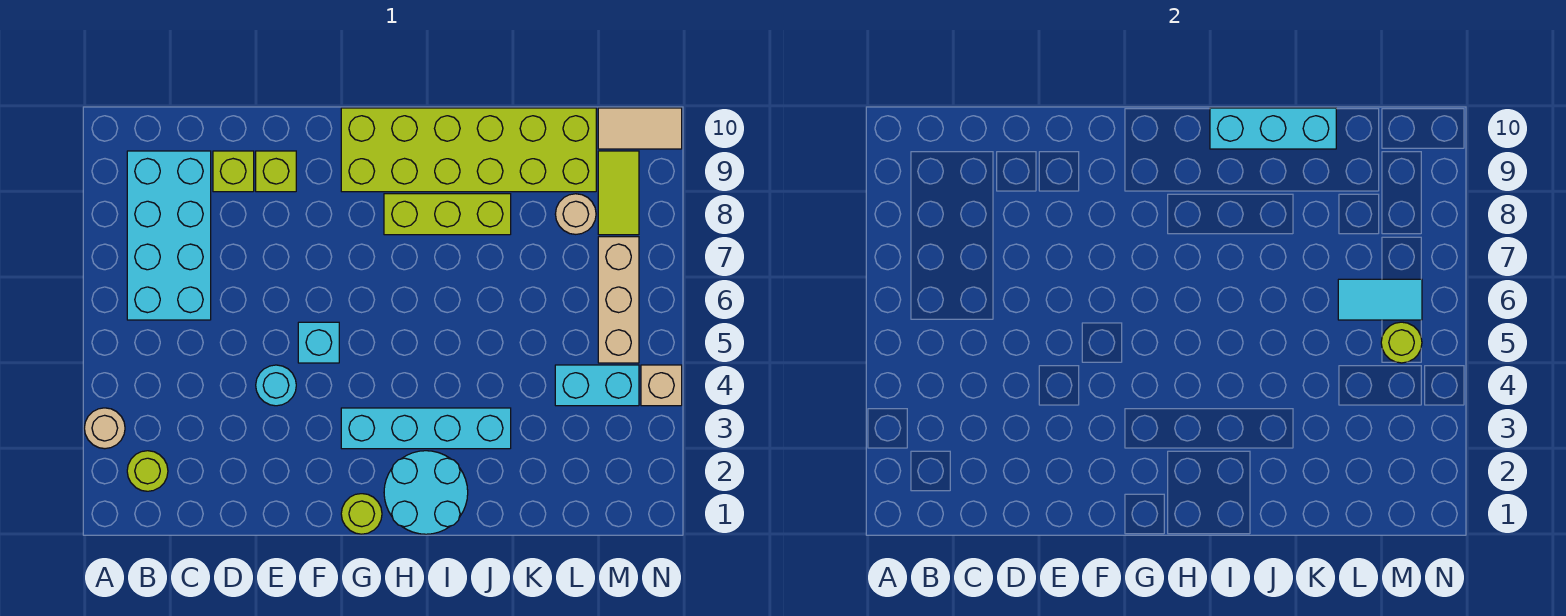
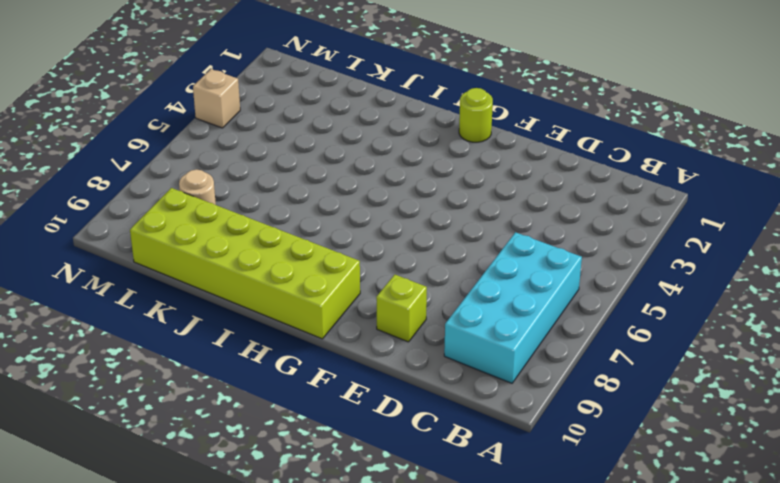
none -> tan 1x1 round brick [84,408,125,449]
none -> lime 1x1 round brick [127,451,168,491]
none -> lime 1x1 brick [213,151,254,192]

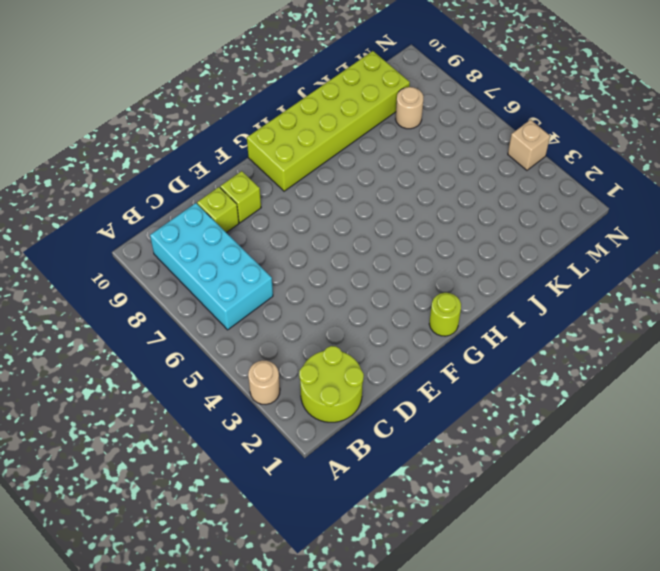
lime 2x2 round brick [299,346,364,422] -> lime 1x1 round brick [127,451,168,491]
none -> cyan 1x1 round brick [256,365,296,406]
none -> cyan 1x1 brick [298,322,339,363]
none -> cyan 1x4 brick [341,408,511,449]

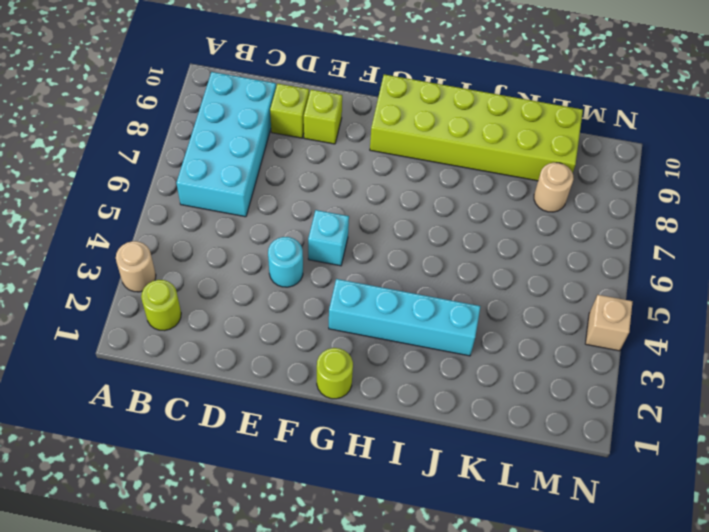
none -> cyan 2x2 round brick [384,451,468,534]
none -> lime 1x3 brick [384,194,511,235]
none -> cyan 1x2 brick [555,365,639,406]

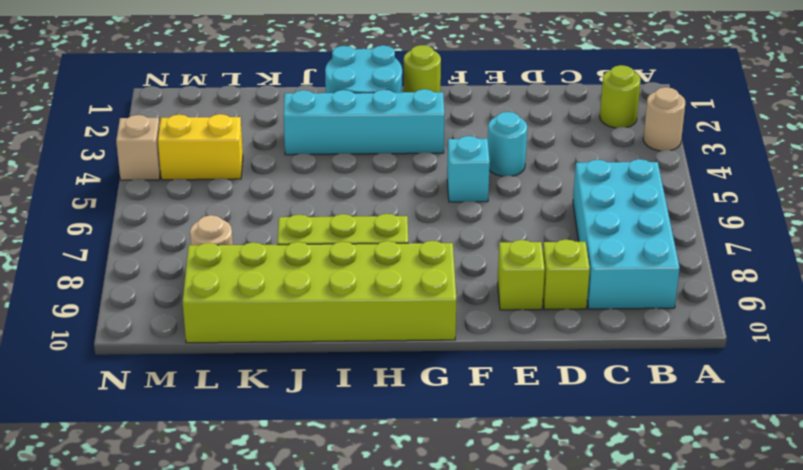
yellow 1x2 brick [158,114,243,180] -> cyan 1x2 brick [555,365,639,406]
none -> tan 1x3 brick [598,237,639,363]
none -> lime 1x2 tile [598,151,639,235]
none -> tan 1x2 tile [598,108,682,149]

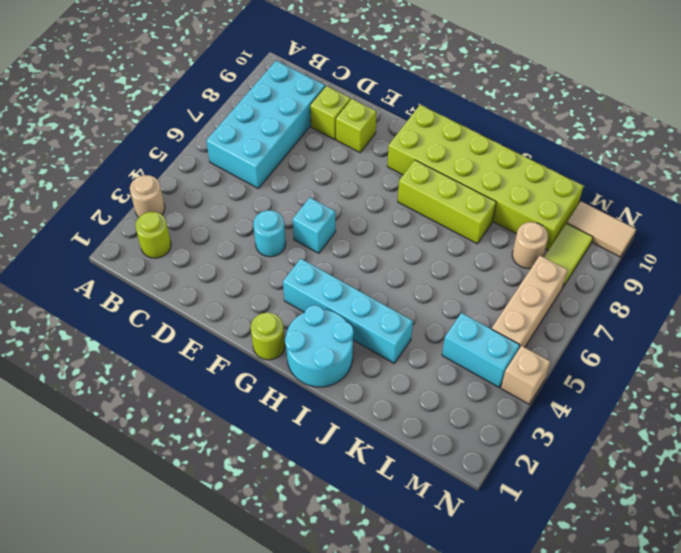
none -> cyan 1x3 brick [1210,108,1336,149]
none -> cyan 1x2 tile [1338,279,1422,320]
none -> lime 1x1 round brick [1381,322,1422,363]

